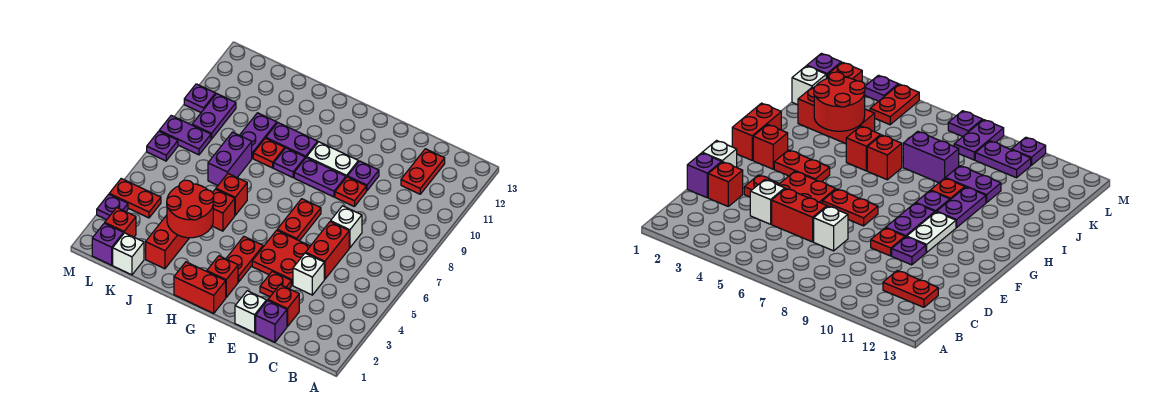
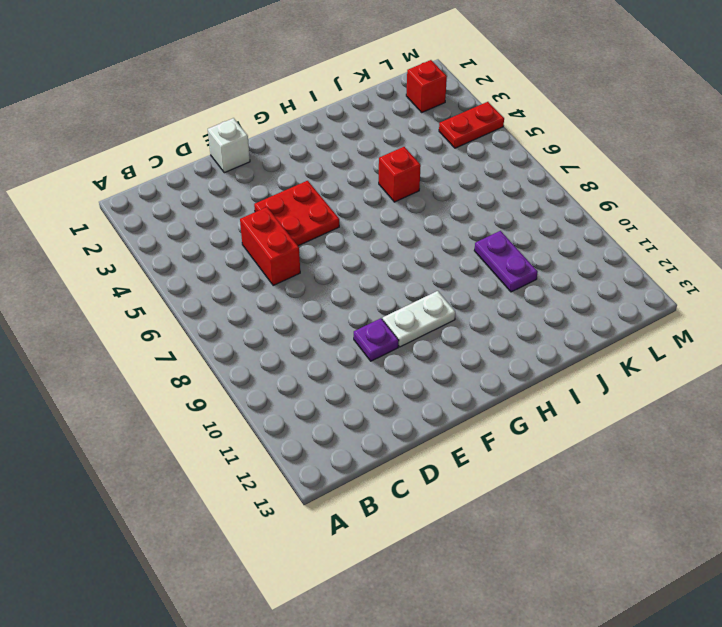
none -> red 1x2 plate [401,149,445,194]
none -> purple 1x1 brick [256,300,287,342]
none -> red 1x1 brick [268,285,299,327]
none -> white 1x1 brick [293,253,324,295]

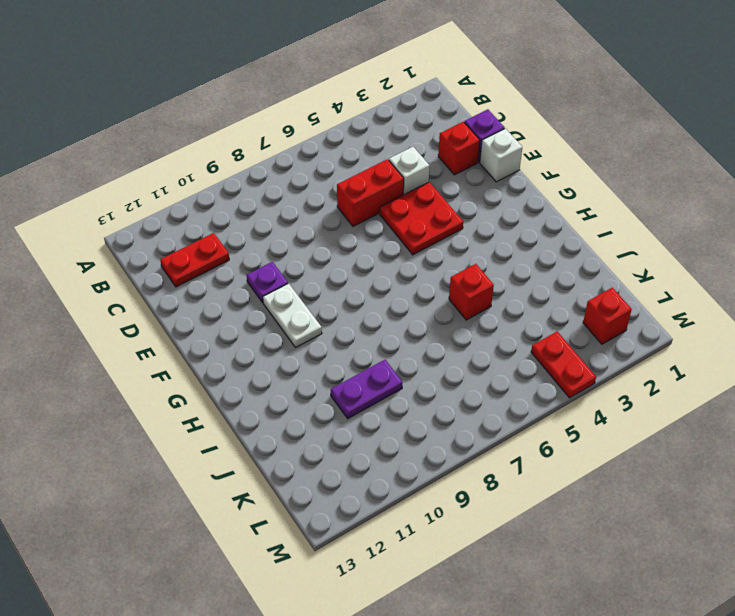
none -> white 1x1 brick [331,206,362,248]
none -> red 1x1 plate [260,272,291,297]
none -> red 1x1 plate [335,177,366,207]
none -> red 1x2 plate [277,199,321,241]

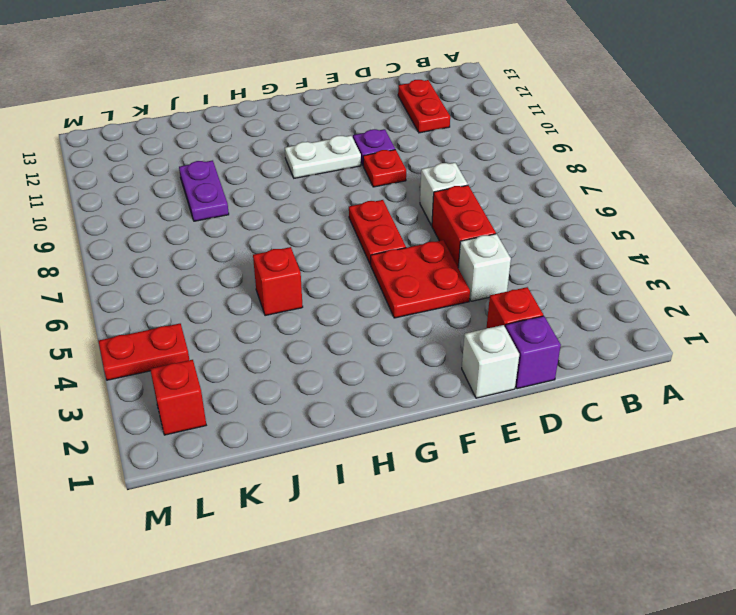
none -> red 1x1 plate [260,272,291,297]
none -> purple 1x2 plate [294,157,346,197]
none -> red 1x2 brick [174,262,226,313]
none -> red 1x1 brick [207,256,238,297]

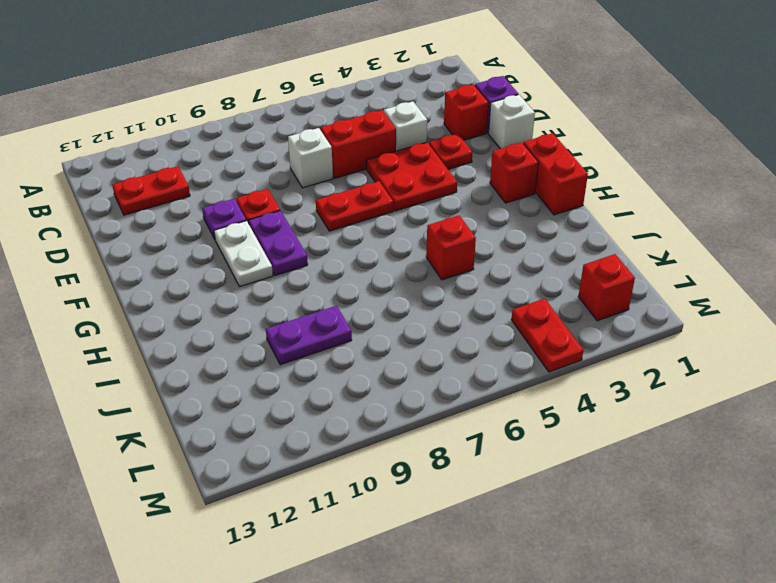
none -> red 1x2 plate [226,237,263,282]
none -> purple 1x1 plate [274,148,305,178]
none -> purple 1x2 plate [266,123,318,158]
none -> red 1x1 brick [216,174,247,215]

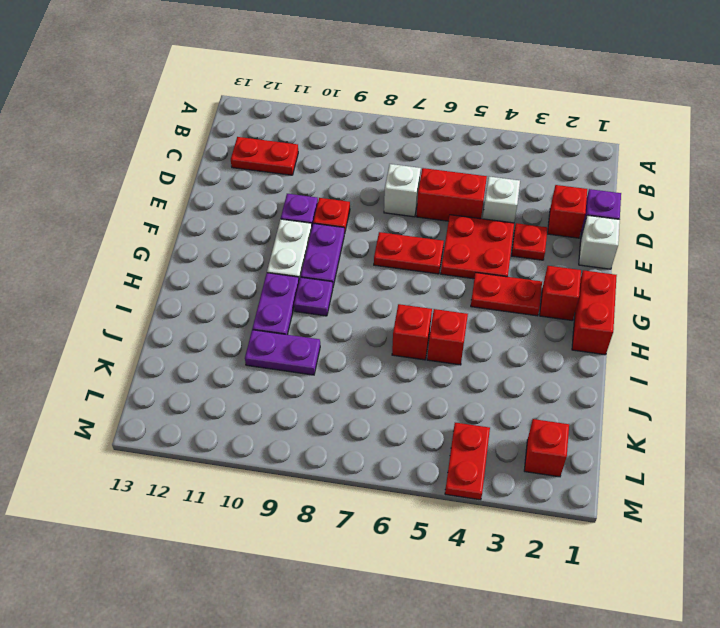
none -> red 1x1 plate [253,138,285,168]
none -> red 1x3 brick [146,215,189,269]
none -> purple 1x2 brick [208,132,252,185]
none -> white 1x1 brick [113,233,144,275]

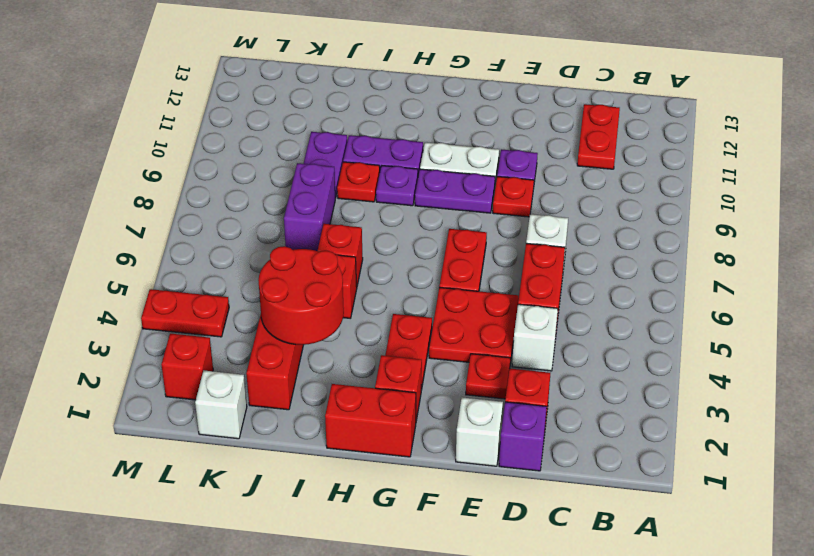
none -> purple 1x1 brick [92,223,124,265]
none -> purple 1x2 plate [159,116,211,155]
none -> purple 1x2 plate [192,94,236,139]
none -> purple 1x1 plate [97,194,128,220]

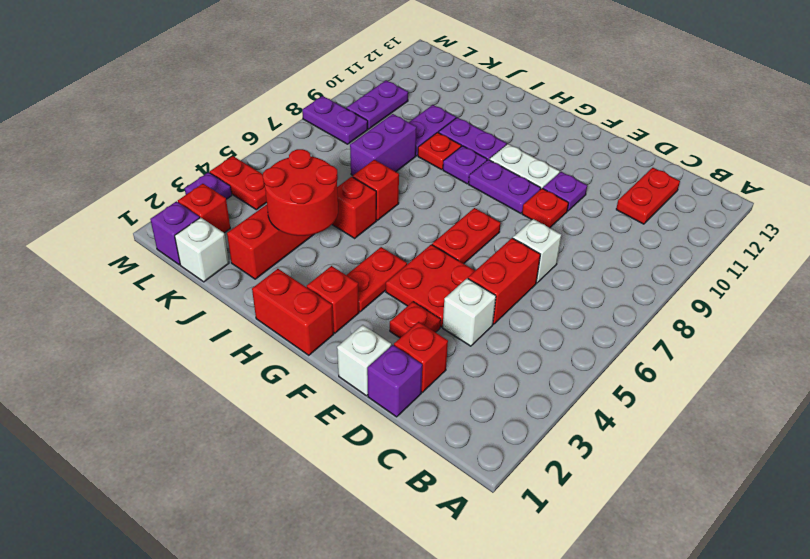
none -> purple 1x1 plate [147,131,178,161]
none -> purple 1x1 plate [184,84,216,112]

